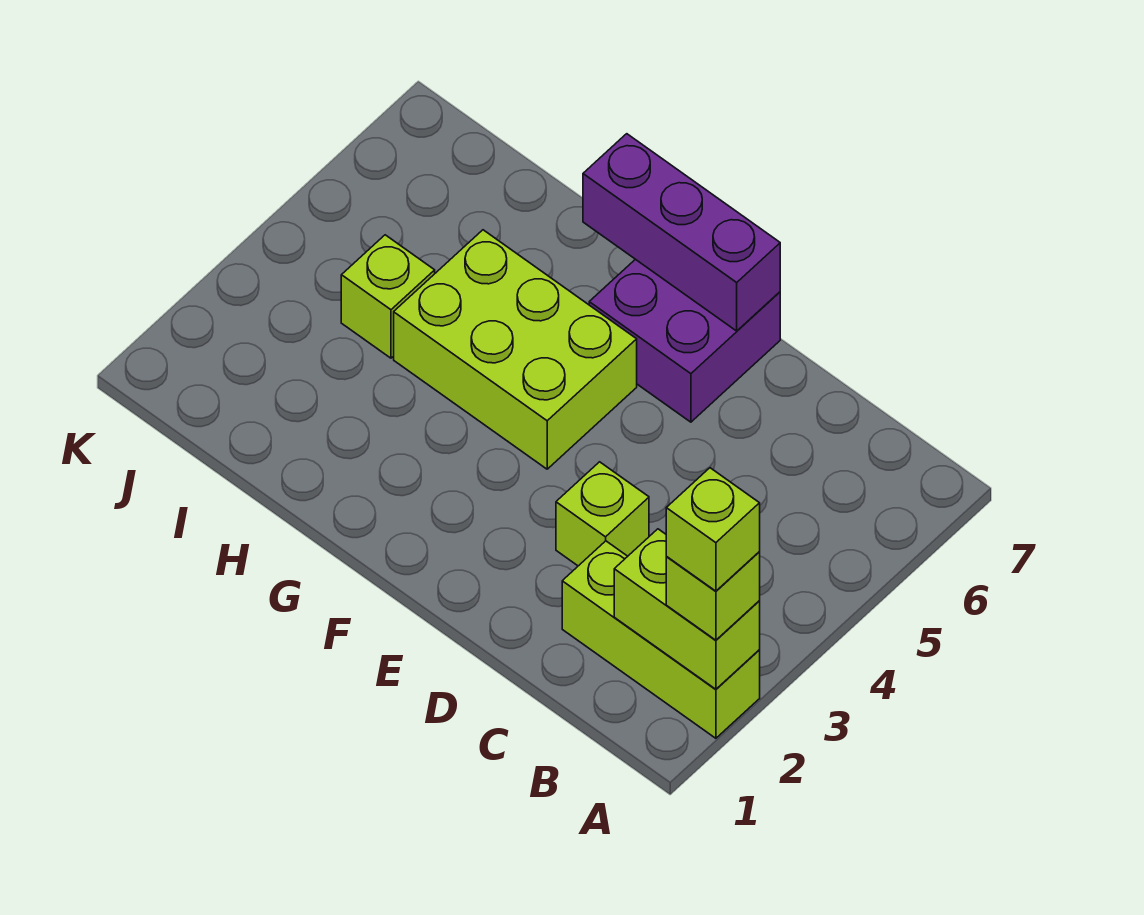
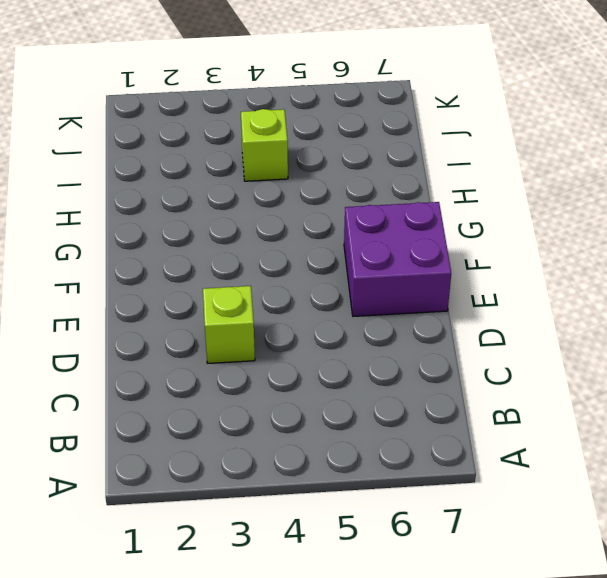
none -> lime 1x3 brick [562,541,760,738]
none -> lime 2x3 brick [394,230,637,469]

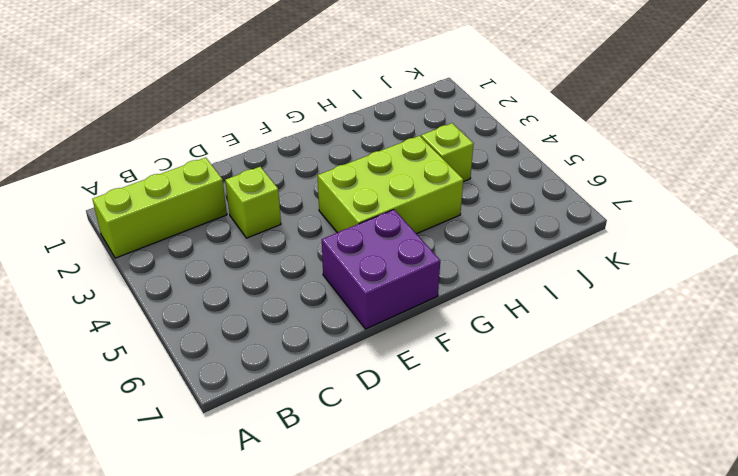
none -> lime 1x2 brick [614,529,760,689]
none -> purple 1x3 brick [583,134,780,331]

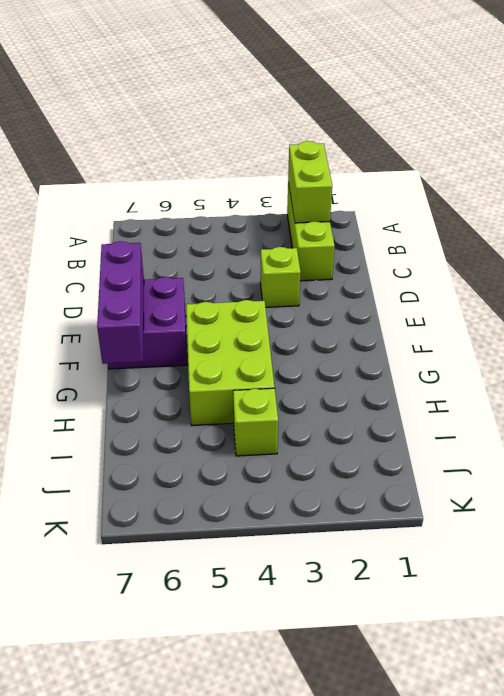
none -> lime 1x1 brick [666,552,760,640]
none -> lime 1x1 brick [666,468,760,591]

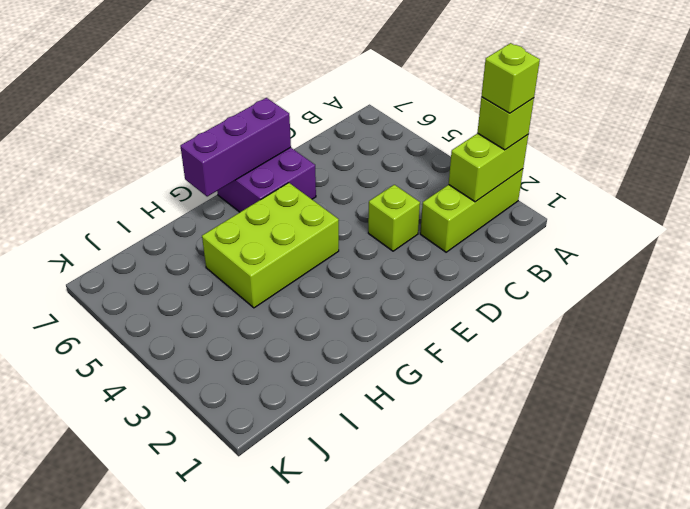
none -> lime 1x1 brick [341,235,435,358]

